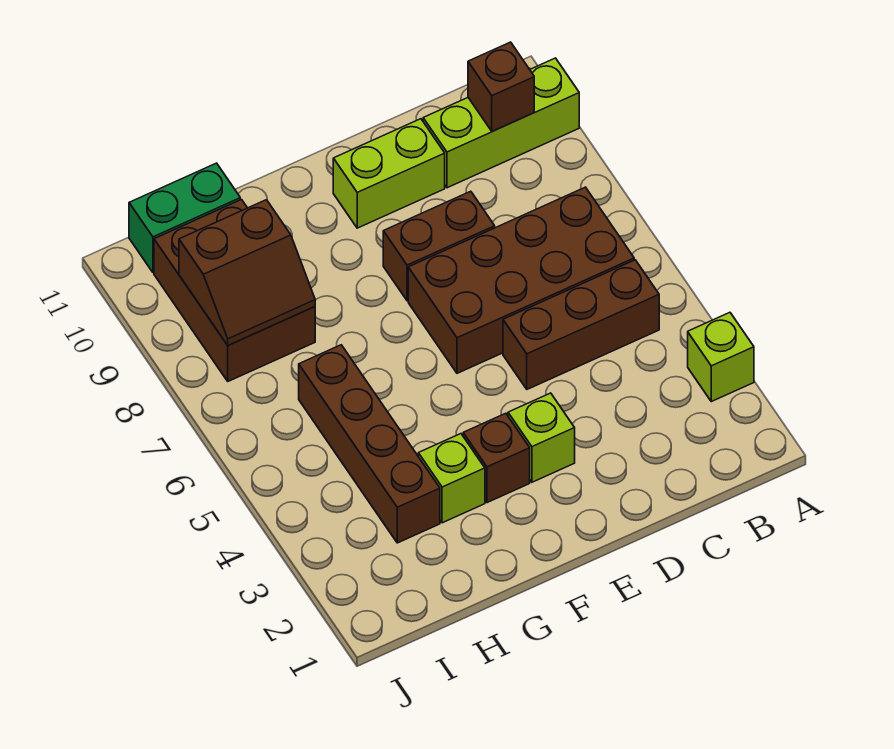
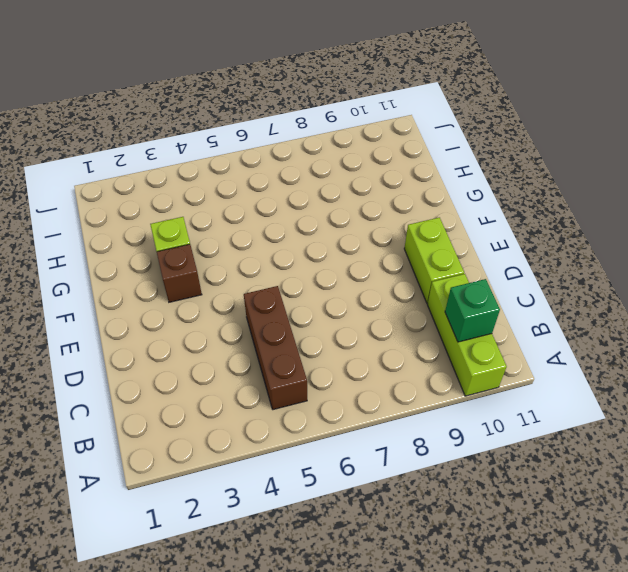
green 1x1 brick [445,279,500,342] -> brown 1x1 brick [468,42,534,131]
none -> lime 1x1 brick [688,313,754,402]
none -> brown 2x4 brick [408,187,634,373]
none -> brown 1x2 brick [383,191,495,301]

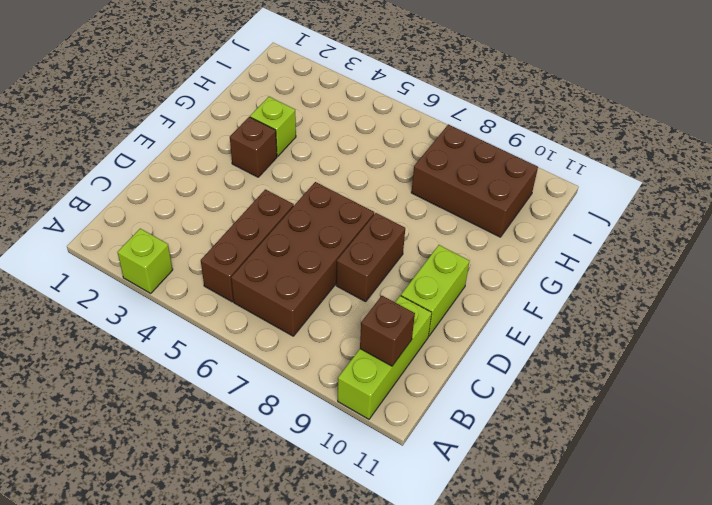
none -> lime 1x1 brick [508,393,575,482]
none -> brown 1x4 brick [299,345,440,543]
none -> green 1x2 brick [129,163,240,273]

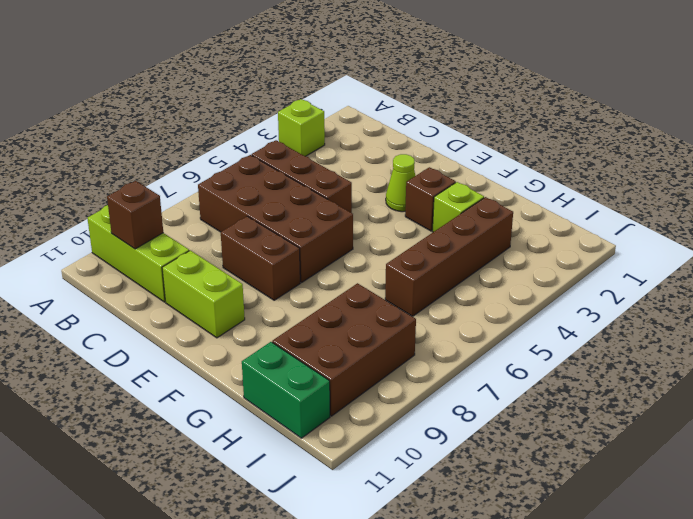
lime 1x1 cone [386,154,415,212] -> lime 1x1 brick [508,393,575,482]
none -> brown 2x2 slope [179,200,315,345]

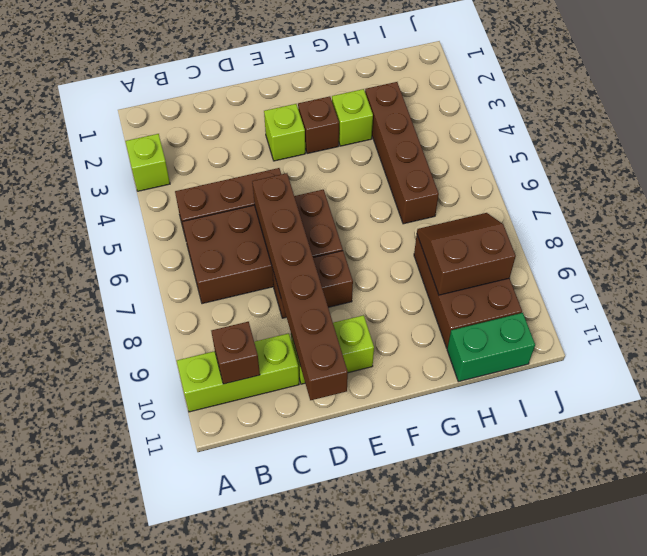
brown 1x6 brick [252,173,348,400] -> none

